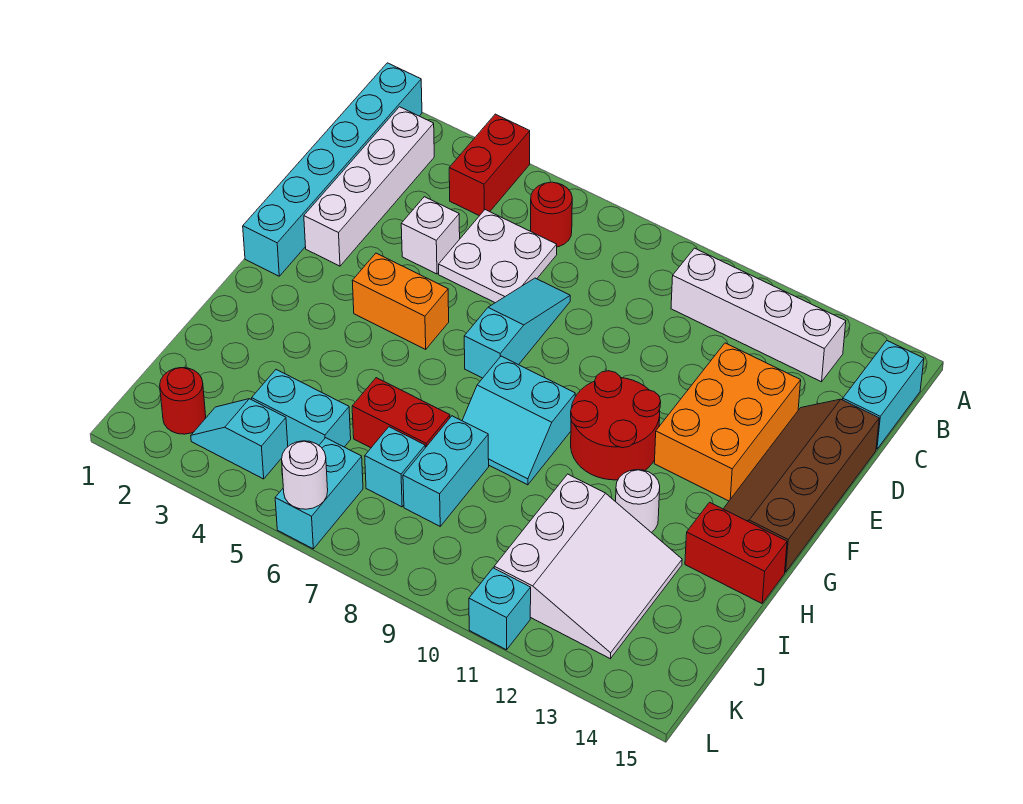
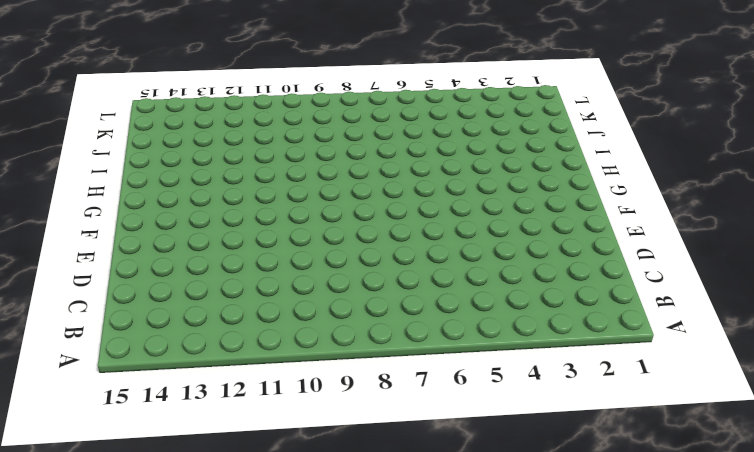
none -> cyan 1x6 brick [243,63,422,276]
none -> red 1x2 brick [449,114,530,216]
none -> white 1x4 brick [304,107,434,266]

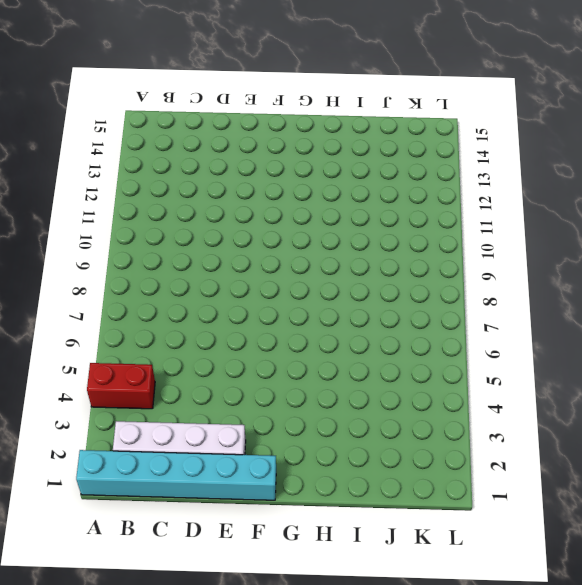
none -> red 1x1 round brick [531,182,572,247]
none -> white 1x4 brick [671,248,846,382]
none -> cyan 1x2 brick [843,341,924,449]

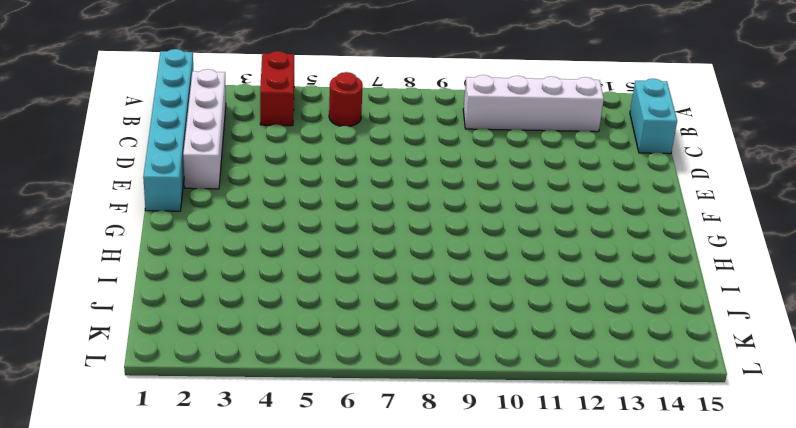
none -> white 2x2 plate [439,210,557,303]
none -> white 1x1 brick [401,197,460,274]
none -> cyan 1x3 slope [464,278,570,378]

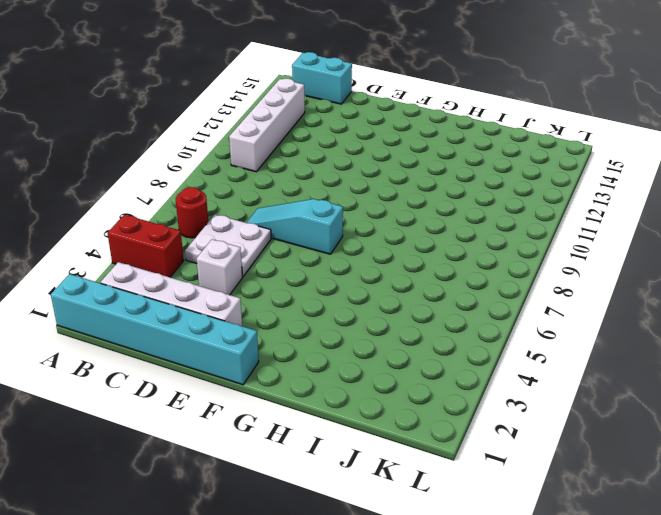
none -> orange 2x3 brick [654,343,801,501]
none -> brown 2x4 slope [723,399,879,572]
none -> orange 1x2 brick [352,253,449,349]

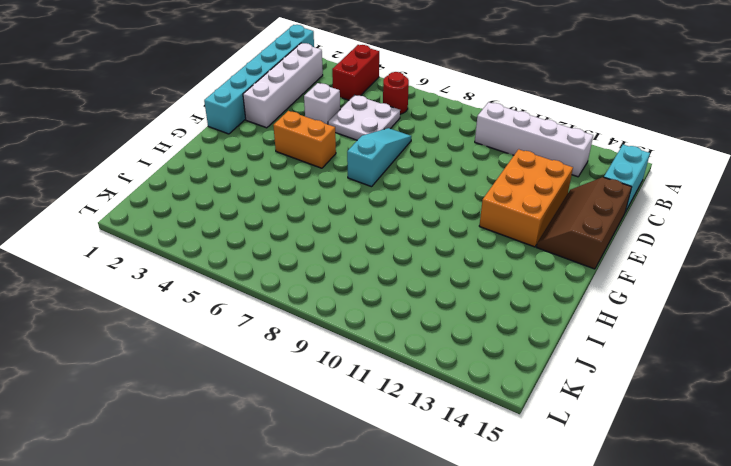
brown 2x3 slope [537,177,632,269] -> brown 2x4 slope [723,399,879,572]
none -> red 2x2 round brick [571,371,661,480]
none -> cyan 2x2 slope [462,356,575,485]
none -> white 1x1 round brick [616,470,660,533]

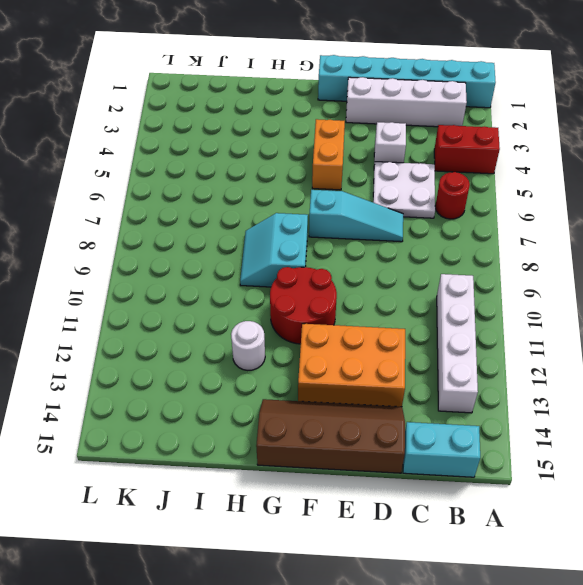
none -> red 1x2 brick [685,502,787,603]
none -> red 1x2 brick [352,378,450,448]
none -> cyan 1x2 brick [403,416,489,526]

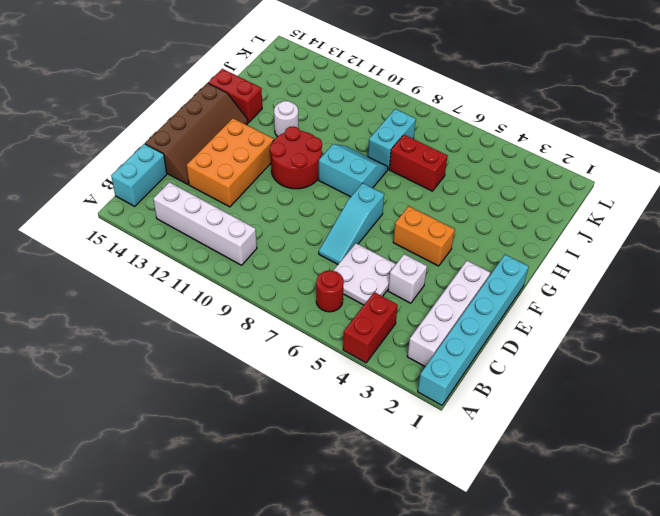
none -> white 3x3 slope [494,474,682,659]
none -> cyan 1x2 brick [252,370,351,447]
none -> cyan 1x1 brick [365,427,425,507]

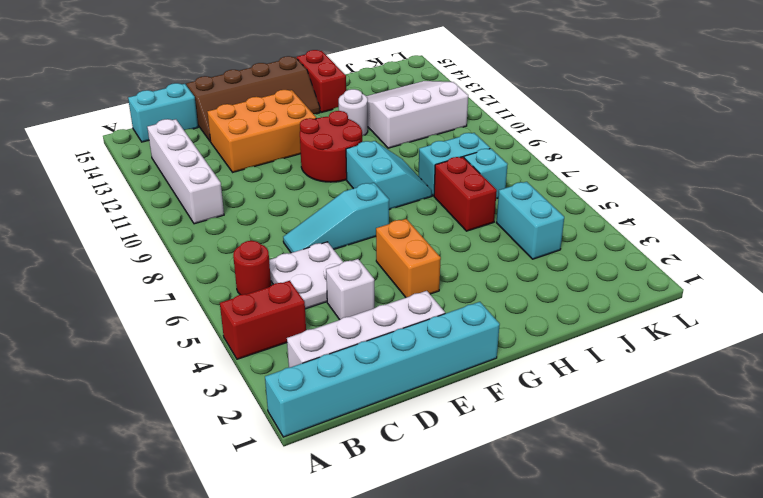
none -> red 1x1 round brick [160,368,206,434]
none -> cyan 1x2 slope [191,399,288,479]
none -> cyan 1x2 brick [275,438,363,549]

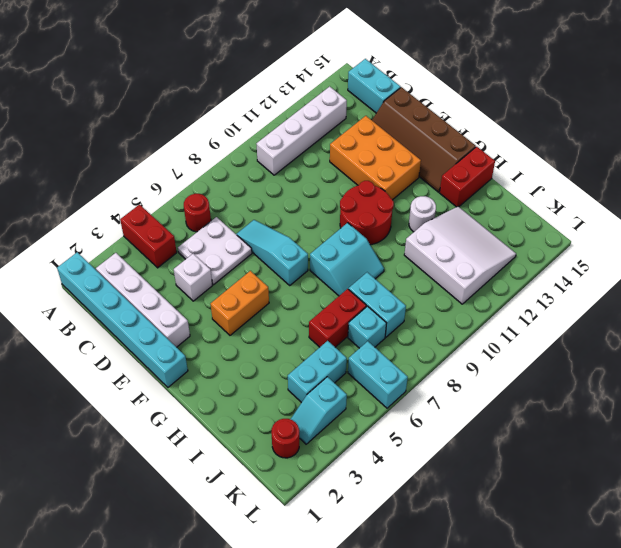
none -> cyan 1x1 brick [469,568,531,650]
none -> white 1x1 round brick [282,441,328,509]

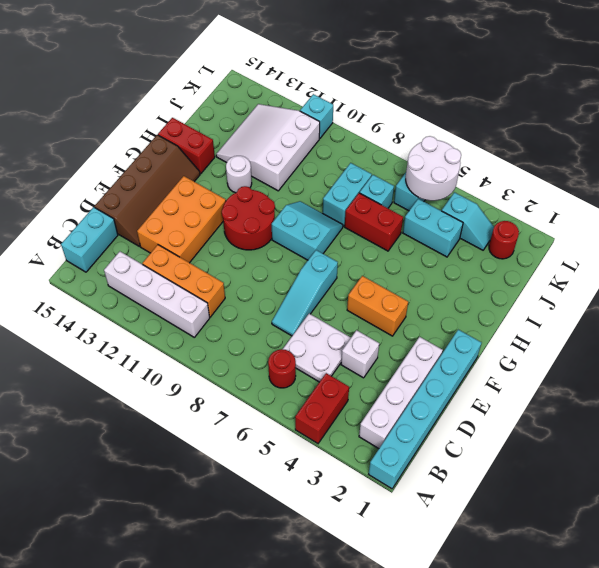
orange 1x3 brick [142,245,225,317] -> none
white 2x2 round brick [406,136,461,201] -> white 1x1 round brick [282,441,328,509]

